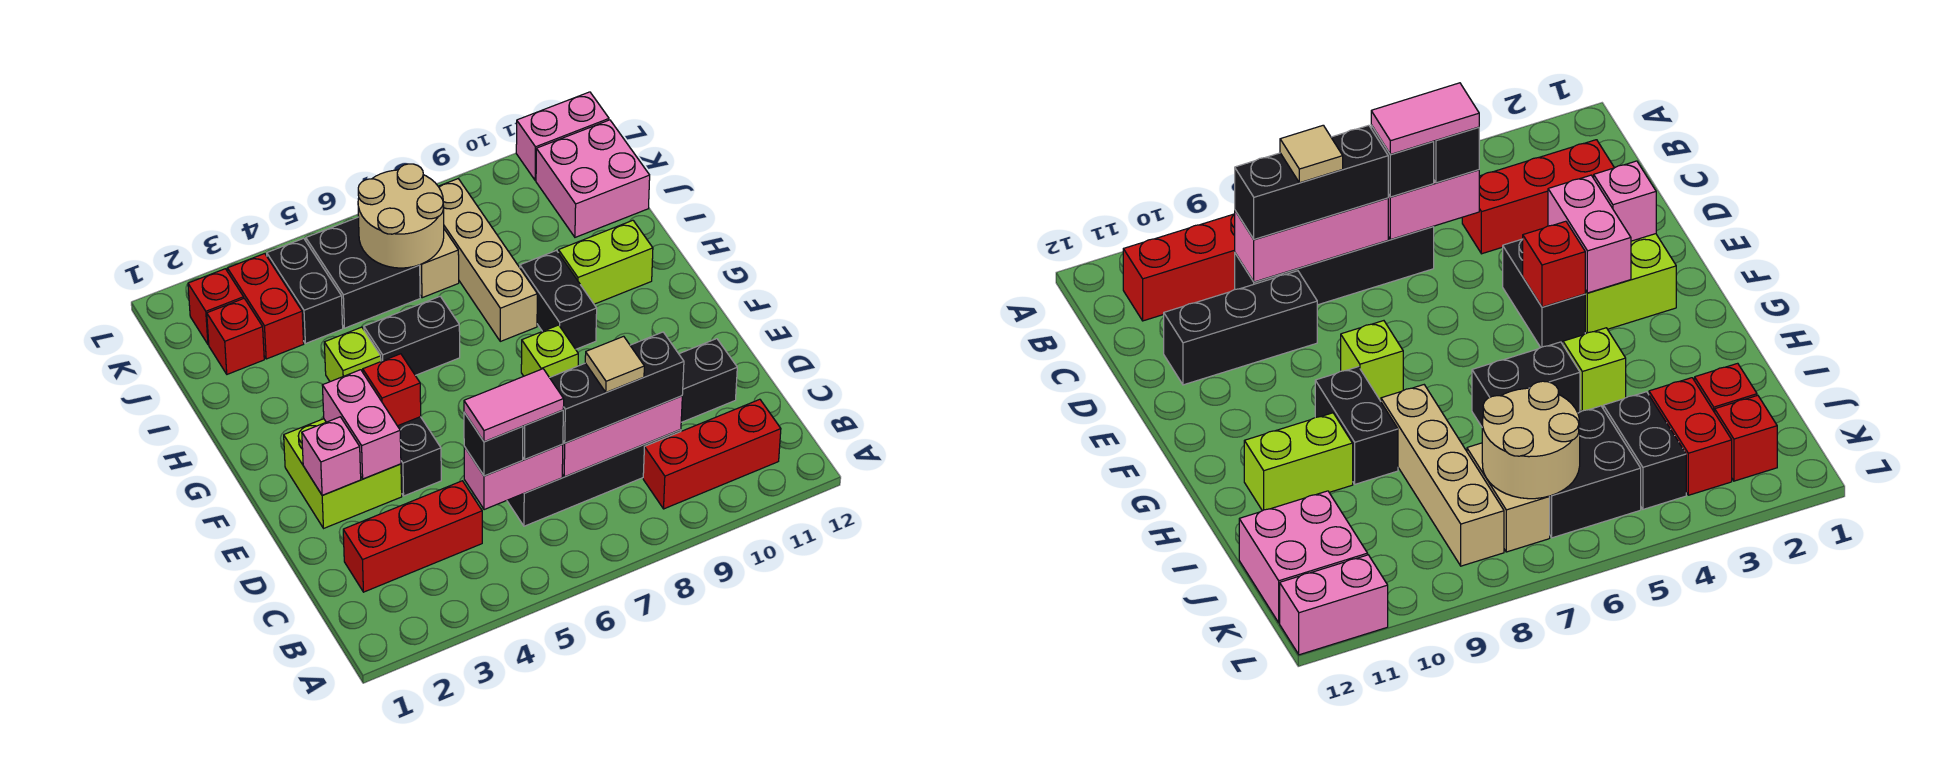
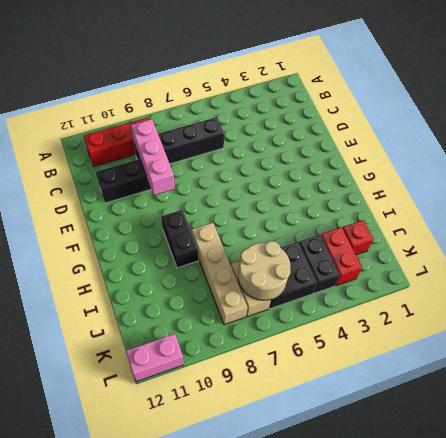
pink 1x3 brick [131,119,175,195] -> pink 1x3 brick turned to [562,396,682,477]
none -> red 1x3 brick [343,481,482,592]
none -> lime 2x2 brick [284,419,402,528]
none -> black 1x2 brick [398,417,441,496]
none -> lime 1x1 brick [521,325,578,378]

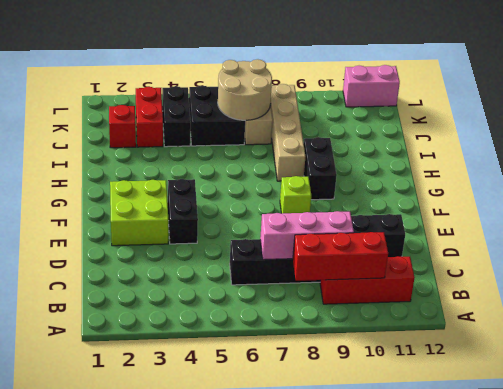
red 1x3 brick [293,232,388,281] -> red 1x3 brick moved to [343,481,482,592]
none -> lime 1x1 brick [324,327,381,382]
none -> black 1x2 brick [364,296,460,375]
none -> lime 1x2 brick [558,220,653,304]
none -> pink 2x2 brick [536,120,650,237]

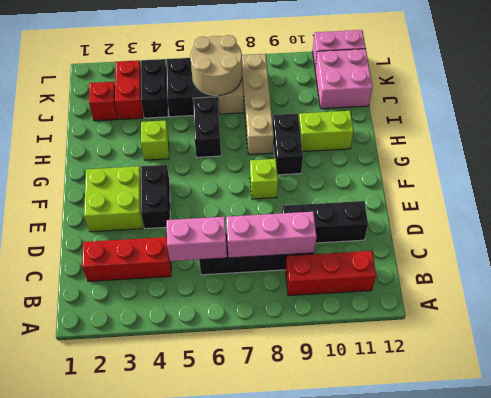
black 1x2 brick [193,97,221,157] -> black 1x2 brick turned to [364,296,460,375]
none -> red 1x1 brick [188,269,244,345]
none -> pink 1x1 brick [302,417,361,495]
none -> pink 1x2 brick [322,370,401,479]
none -> red 1x1 brick [363,354,421,426]

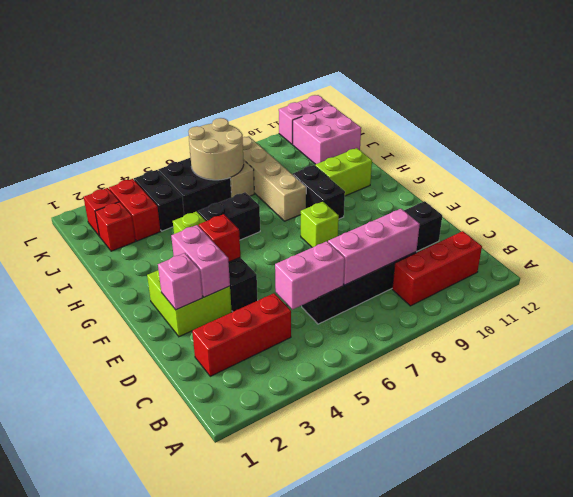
none -> black 1x1 brick [464,413,523,476]
none -> black 1x1 brick [523,410,563,459]
none -> black 1x3 brick [550,332,684,443]
none -> pink 1x2 tile [464,369,564,442]

